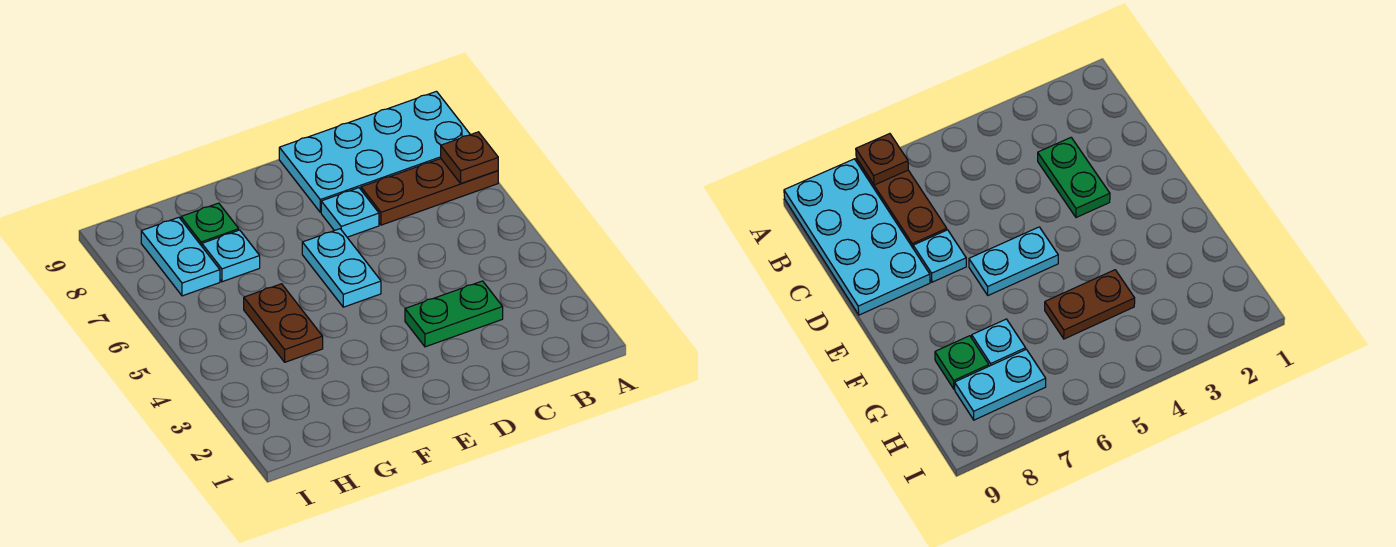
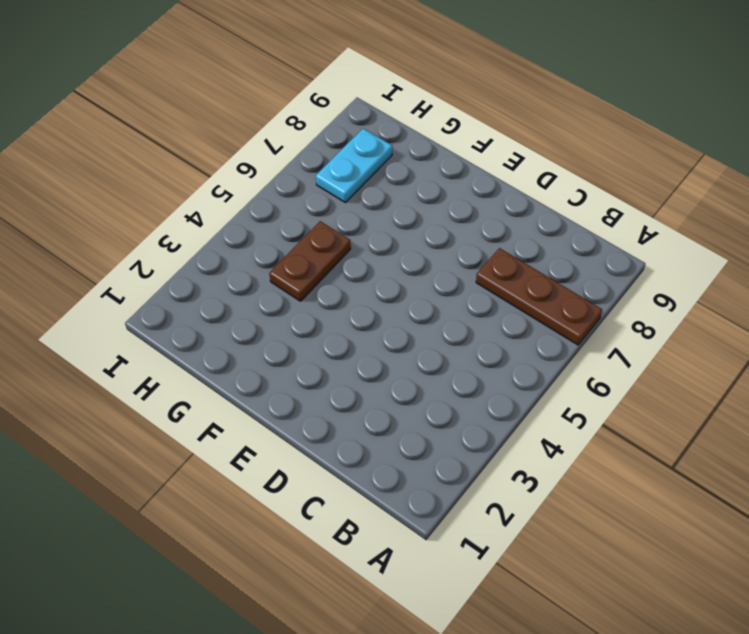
none -> cyan 2x4 plate [279,91,470,212]
none -> green 1x2 plate [405,281,503,347]

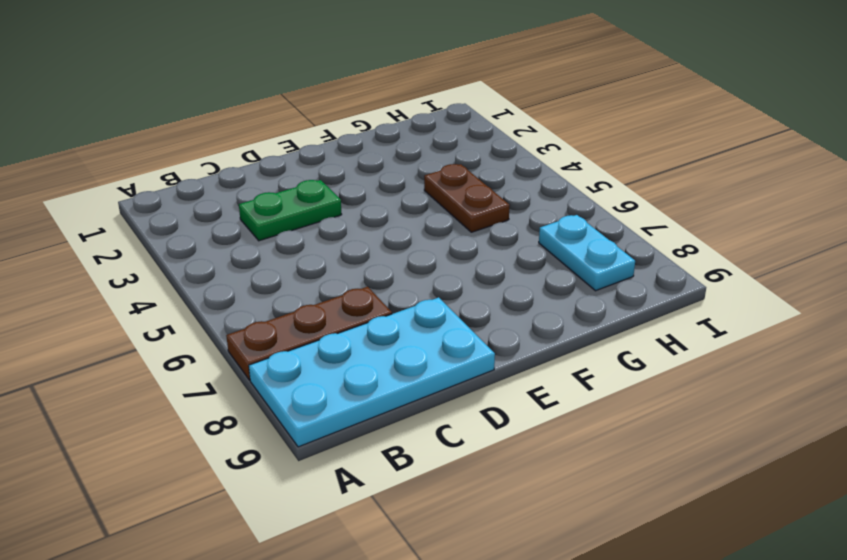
none -> cyan 1x1 plate [321,188,379,237]
none -> cyan 1x2 plate [302,229,381,307]

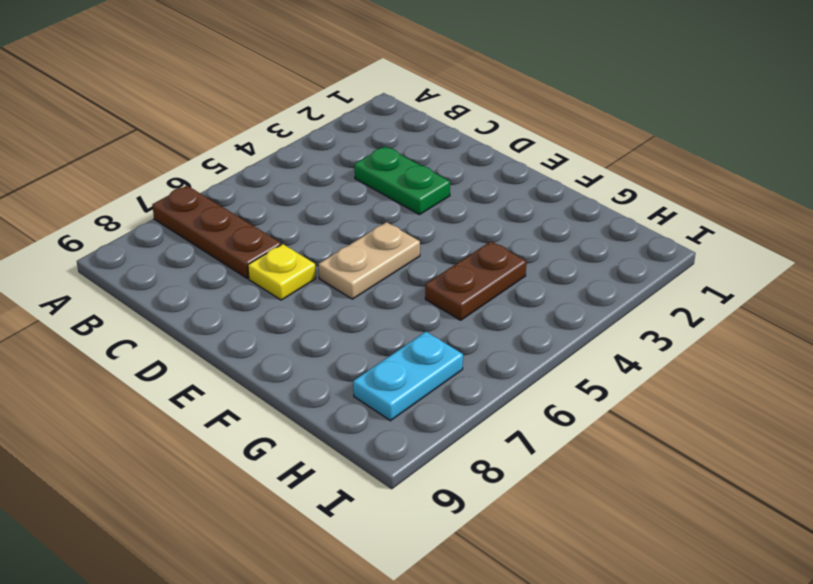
yellow 1x1 plate [248,244,316,300] -> cyan 1x1 plate [321,188,379,237]
tan 1x2 plate [319,222,420,299] -> cyan 1x2 plate [302,229,381,307]
none -> cyan 2x4 plate [279,91,470,212]
none -> cyan 1x1 plate [202,230,260,282]

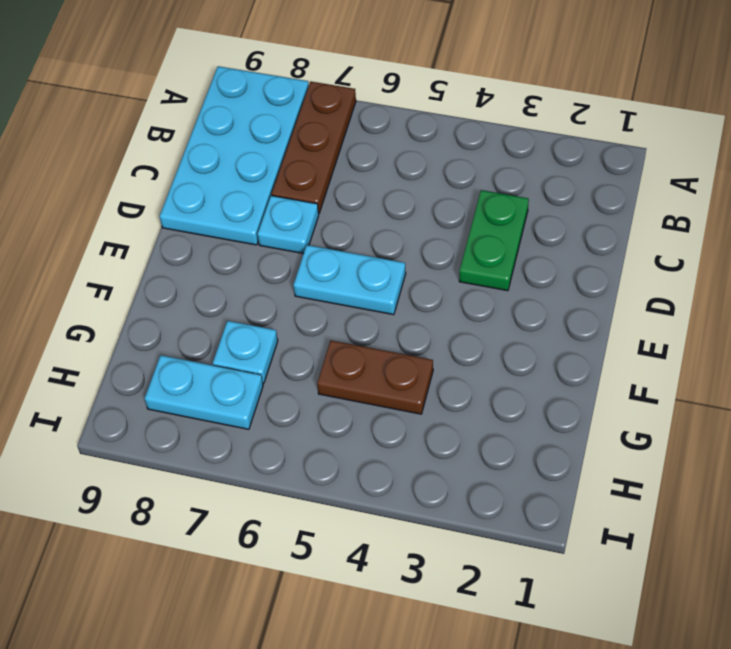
none -> green 1x1 plate [181,203,239,246]
none -> brown 1x1 plate [441,132,498,184]

